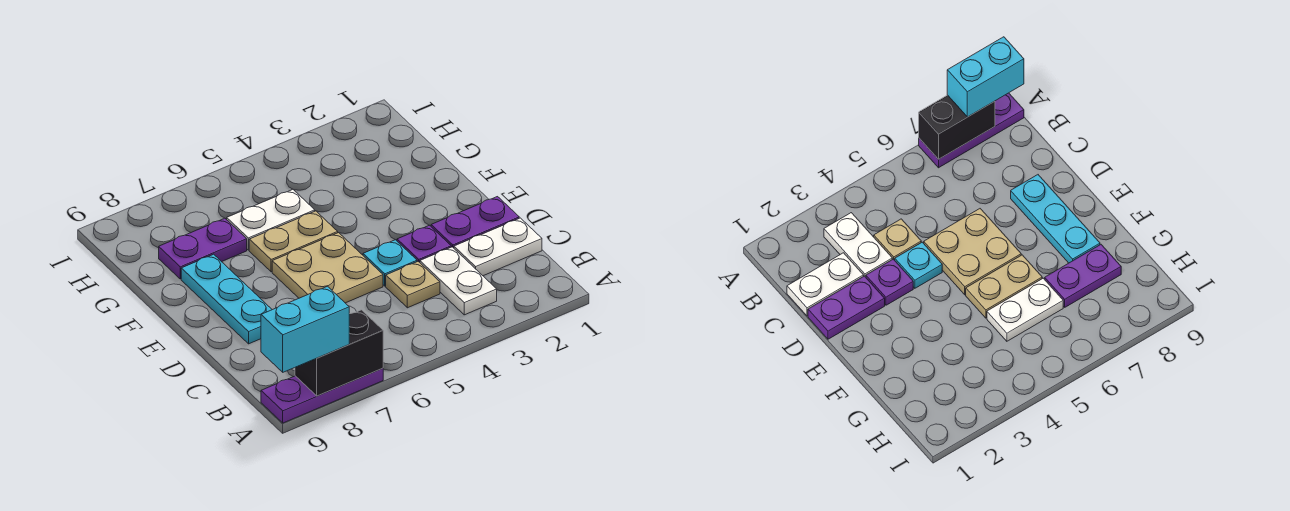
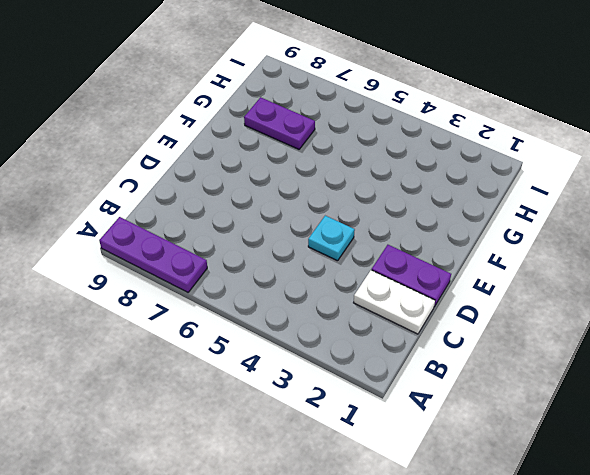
none -> white 1x2 plate [420,247,497,315]
none -> tan 1x1 plate [386,262,440,308]
none -> purple 1x1 plate [397,225,451,262]

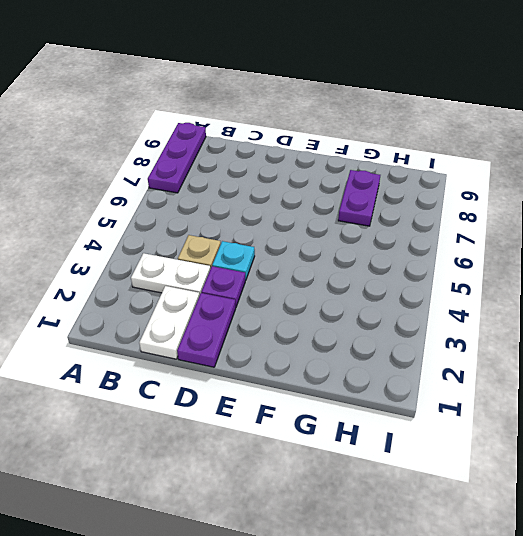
none -> tan 2x2 plate [272,233,383,303]
none -> cyan 1x3 plate [181,254,272,344]
none -> tan 1x2 plate [249,211,338,272]

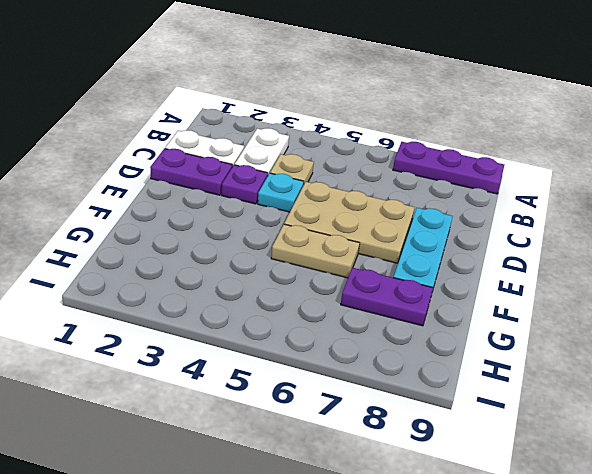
tan 2x3 plate [284,182,415,263] -> tan 2x2 plate [272,233,383,303]
none -> white 1x2 plate [227,190,315,250]
none -> black 1x2 brick [295,310,383,396]
none -> cyan 1x2 brick [261,286,349,372]

